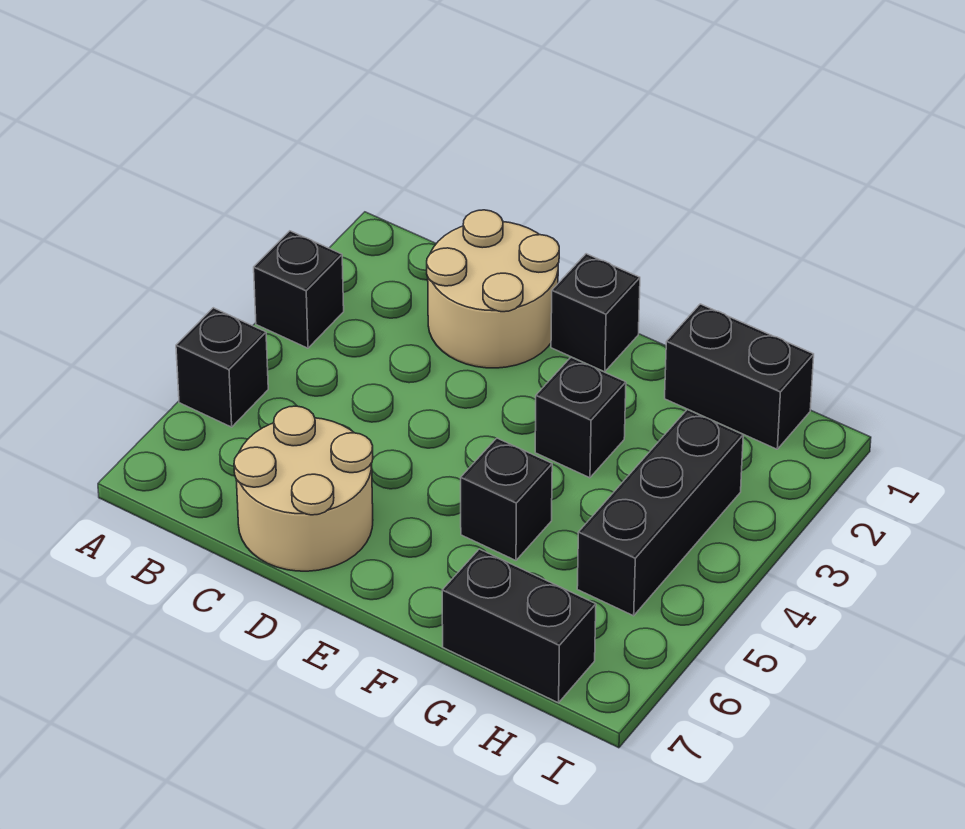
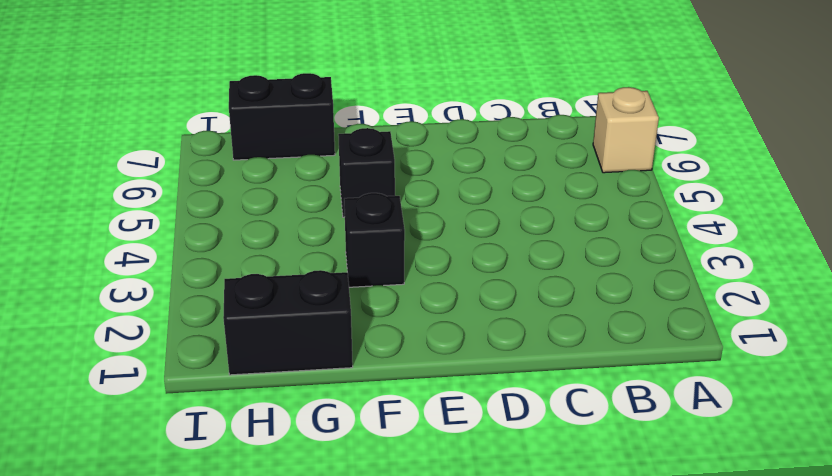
tan 1x1 brick [593,87,659,173] -> none
none -> black 1x1 brick [254,231,344,348]
none -> black 1x1 brick [176,308,268,427]

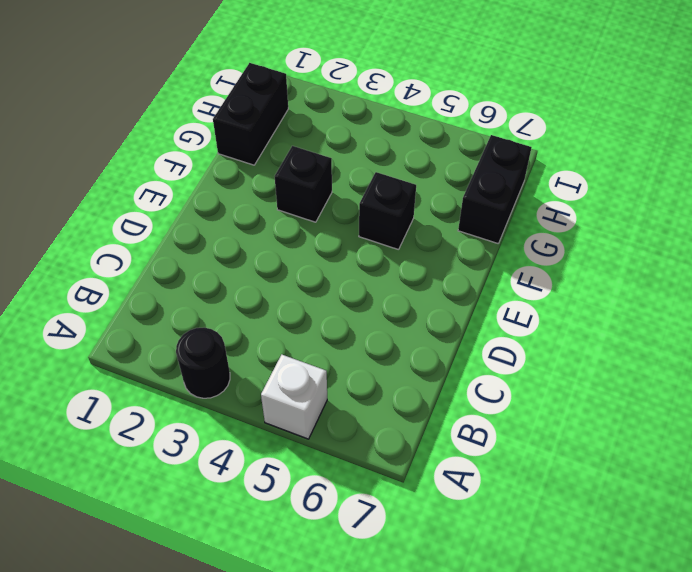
black 1x1 round brick [176,328,230,398] -> black 1x1 brick [254,231,344,348]
white 1x1 brick [261,355,327,439] -> black 1x1 brick [176,308,268,427]
none -> tan 2x2 round brick [427,210,559,368]
none -> tan 2x2 round brick [234,406,373,571]

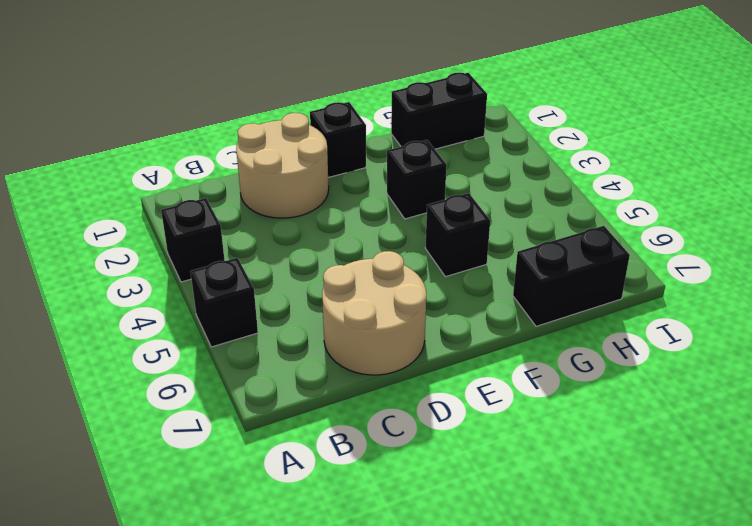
none -> black 1x3 brick [577,410,743,616]

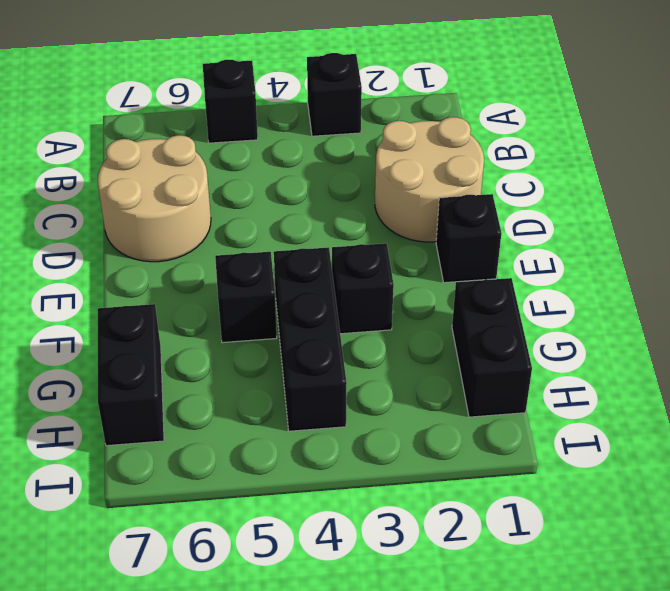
black 1x3 brick [274,247,347,431] -> black 1x3 brick turned to [577,410,743,616]

